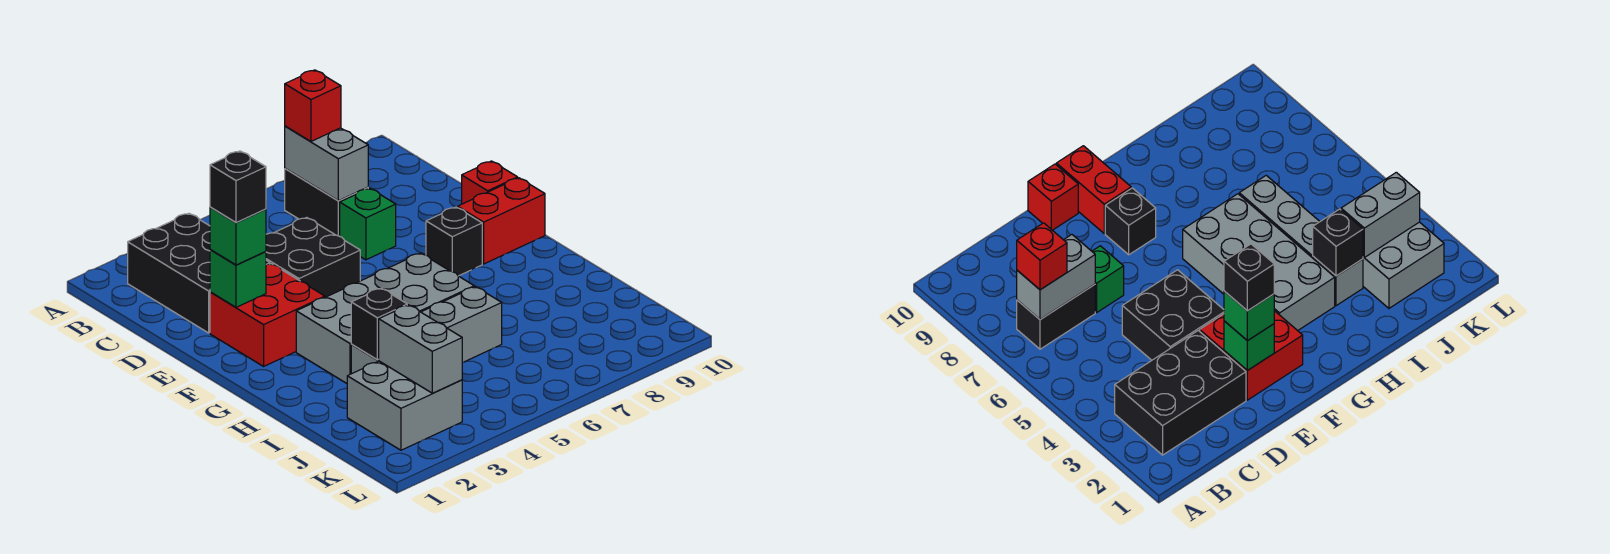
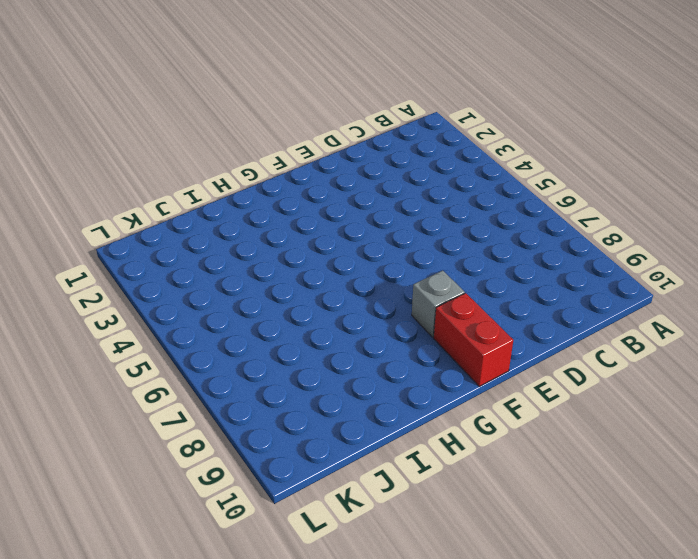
grey 1x1 brick [412,270,465,337] -> black 1x1 brick [426,207,482,276]
none -> black 2x3 brick [128,213,270,333]
none -> black 1x2 brick [285,169,368,236]
none -> black 2x2 brick [266,218,360,297]

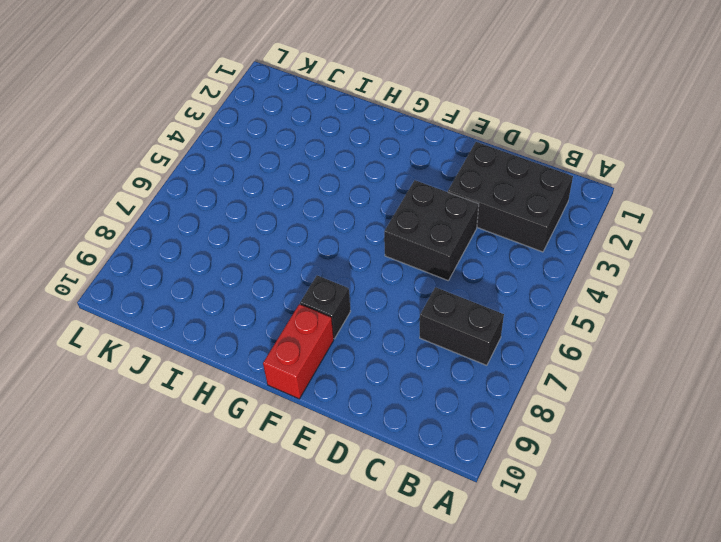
none -> green 1x1 brick [340,188,396,260]
none -> red 2x2 brick [210,264,325,366]
none -> red 1x1 brick [462,161,518,204]

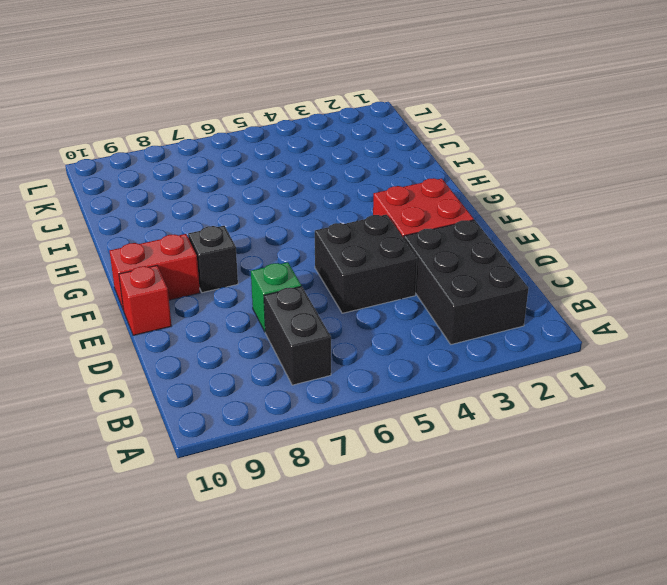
none -> grey 2x4 brick [296,253,474,383]
none -> grey 1x4 brick [351,287,502,374]
none -> grey 2x2 brick [347,361,462,450]

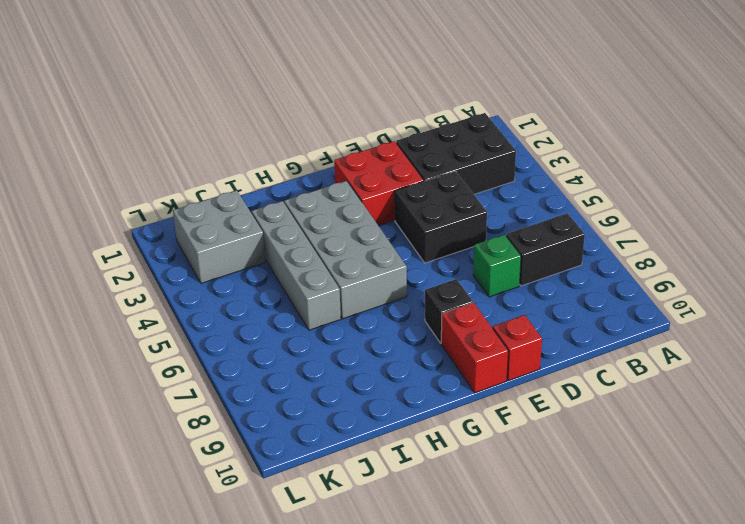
none -> grey 1x2 brick [285,126,368,201]
none -> green 1x1 brick [210,250,266,307]
none -> black 1x1 brick [351,288,407,360]

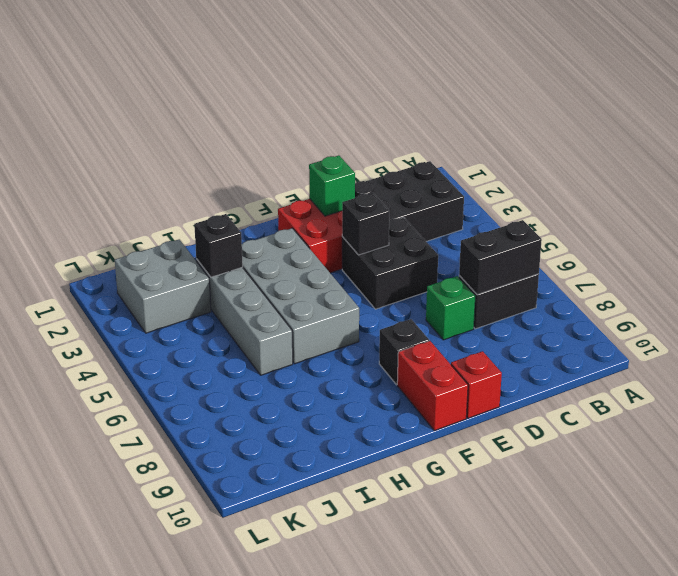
black 1x2 brick [459,220,542,295] -> grey 1x2 brick [285,126,368,201]
black 1x1 brick [342,193,390,255] -> black 1x1 brick moved to [210,151,266,223]
none -> grey 1x2 brick [379,305,462,393]
none -> red 1x1 brick [285,70,341,141]
none -> green 1x1 brick [210,207,266,265]

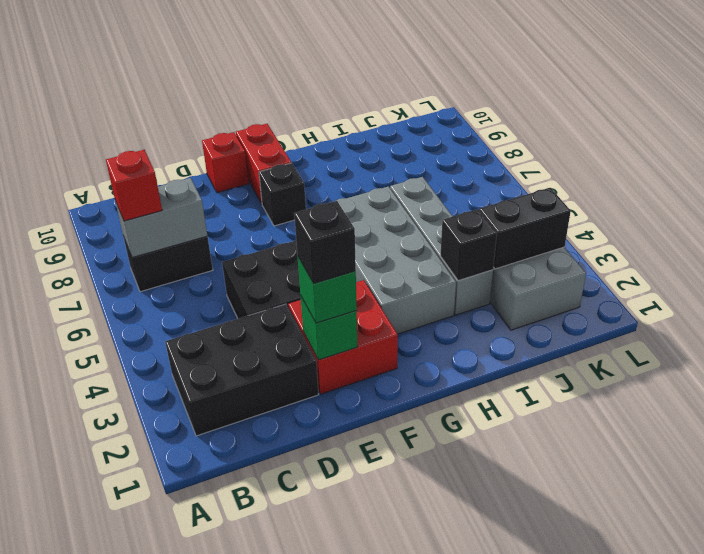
black 1x2 brick [480,188,571,269] -> grey 1x2 brick [379,305,462,393]
none -> green 1x1 brick [340,188,396,260]

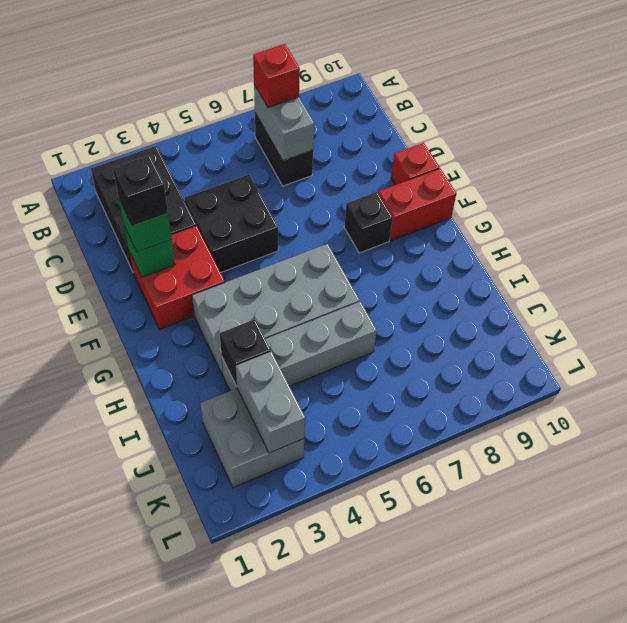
none -> green 1x1 brick [340,188,396,260]

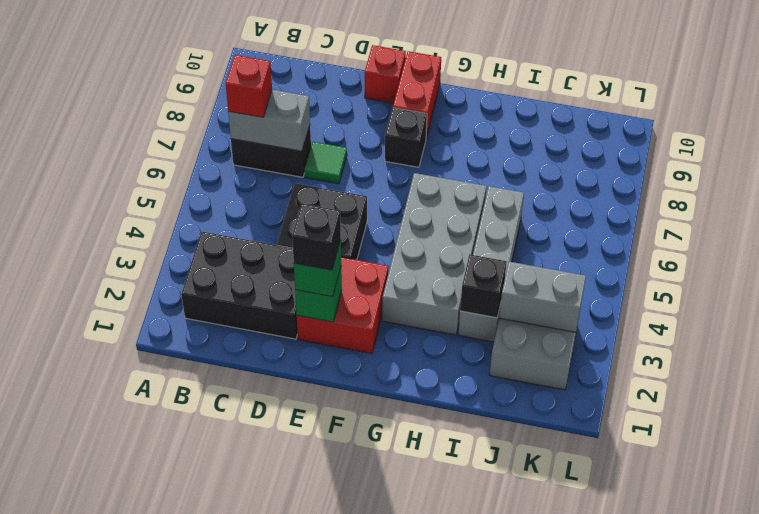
green 1x1 tile [305,142,347,184] -> green 1x1 brick [340,188,396,260]

